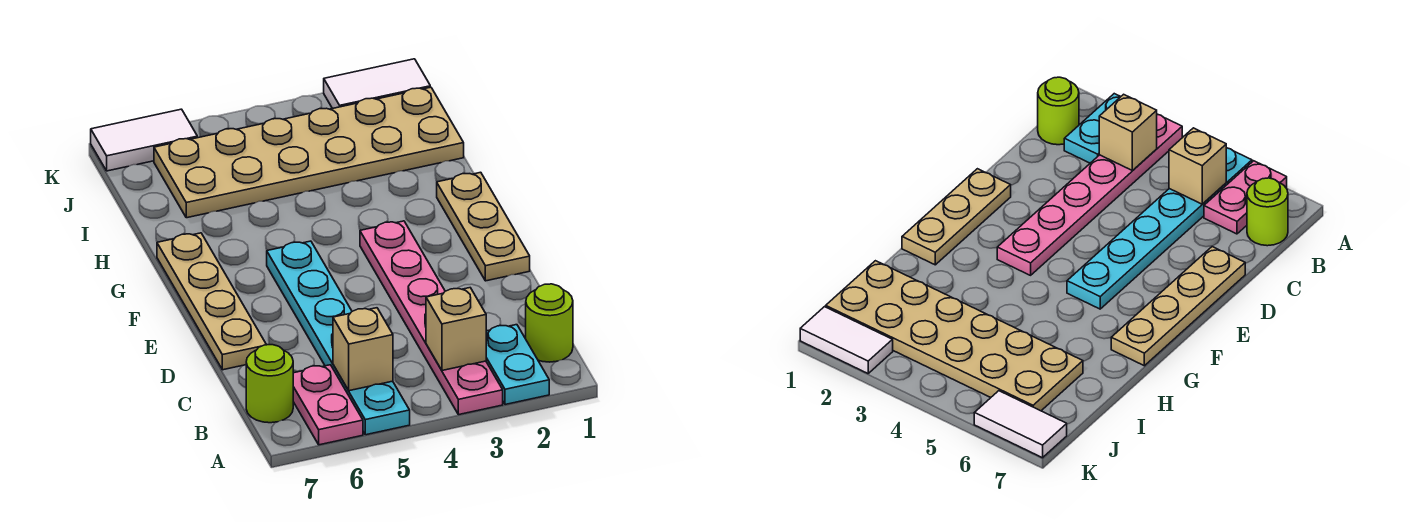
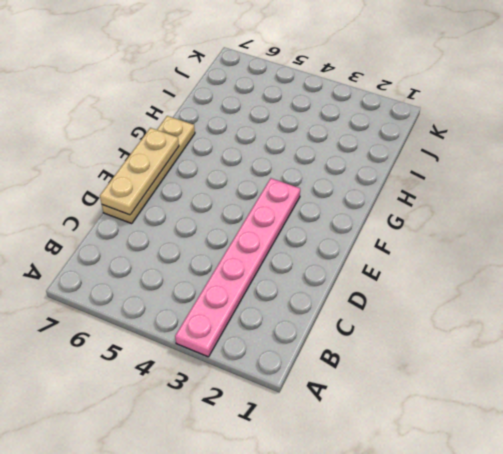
tan 1x3 plate [100,128,179,215] -> tan 1x3 plate moved to [437,172,530,281]
none -> cyan 1x2 plate [486,325,549,405]
none -> cyan 1x6 plate [267,241,410,435]
none -> pink 1x2 plate [293,365,363,445]

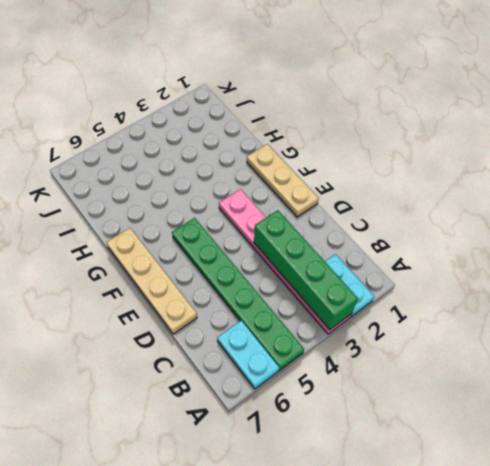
green 1x4 brick [254,210,358,330] -> tan 1x1 brick [426,288,486,371]
green 1x6 plate [172,218,304,370] -> cyan 1x6 plate [267,241,410,435]
cyan 1x2 plate [217,320,279,389] -> pink 1x2 plate [293,365,363,445]
none -> lime 1x1 round brick [526,284,573,362]
none -> lime 1x1 round brick [246,345,293,423]
none -> tan 2x6 plate [154,87,464,218]

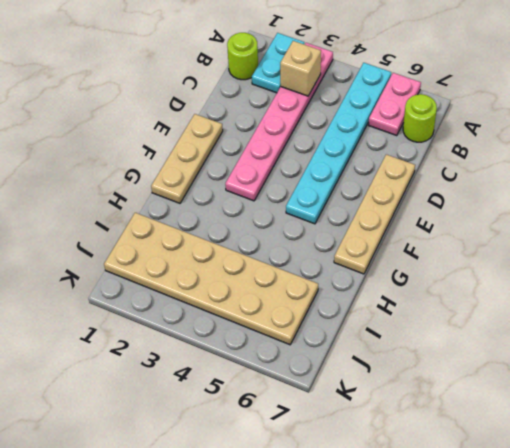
none -> white 1x2 tile [324,59,430,108]
none -> white 1x2 tile [91,109,197,171]
none -> tan 1x1 brick [333,308,393,391]

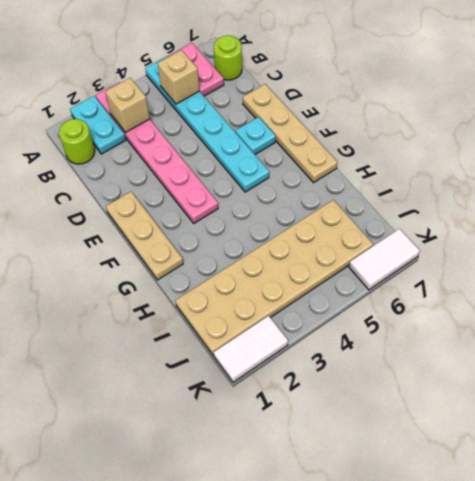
cyan 1x1 plate [235,117,276,154] -> none

